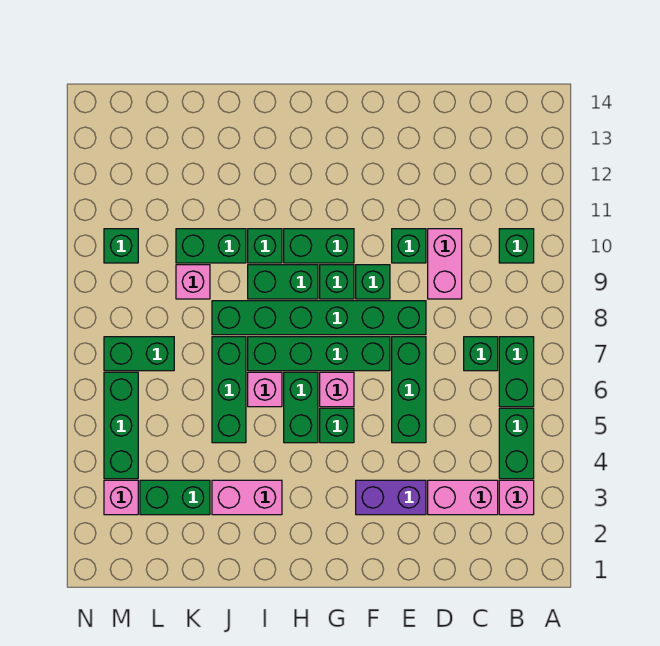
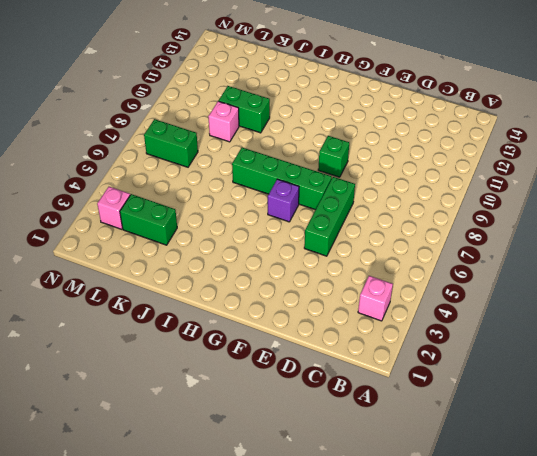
purple 1x1 brick [268,179,299,222] -> pink 1x1 brick [320,372,354,407]
none -> green 1x2 brick [499,408,534,479]
none -> green 1x2 brick [499,337,534,407]
none -> green 1x1 brick [499,229,534,263]
none -> pink 1x2 brick [428,480,498,515]

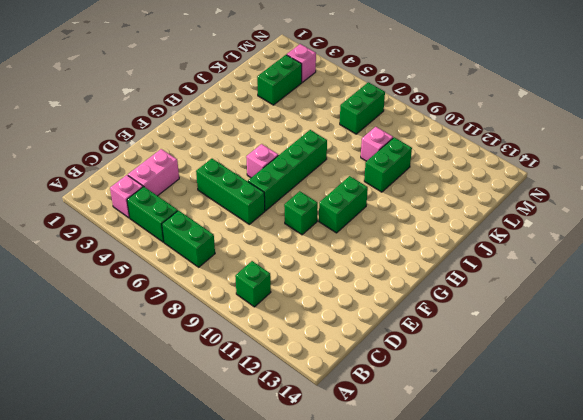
none -> green 1x1 brick [464,337,498,371]
none -> pink 1x2 brick [428,229,462,299]
none -> purple 1x2 brick [356,480,426,515]
none -> green 1x6 brick [212,301,426,335]

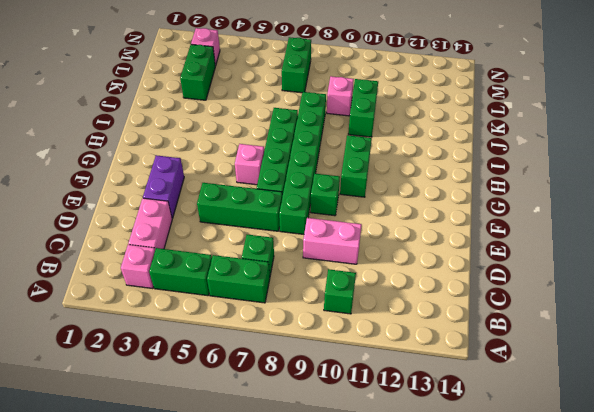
none -> green 1x1 brick [392,229,426,263]
none -> green 1x1 brick [320,408,354,443]
none -> green 1x1 brick [320,265,354,299]
none -> green 1x2 brick [284,372,318,443]

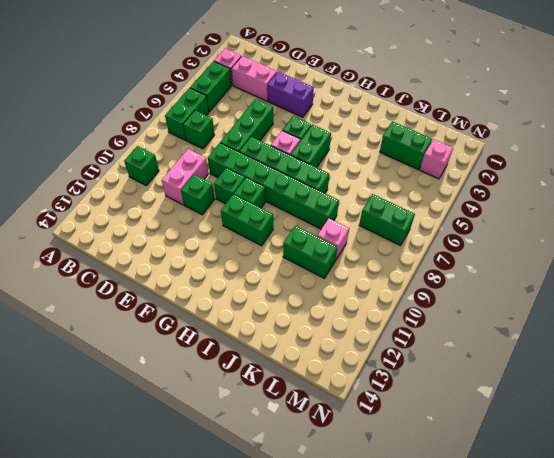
none -> green 1x2 brick [248,265,318,299]
none -> pink 1x2 brick [212,480,282,515]
none -> pink 1x1 brick [248,372,282,407]
none -> green 1x1 brick [248,229,282,263]

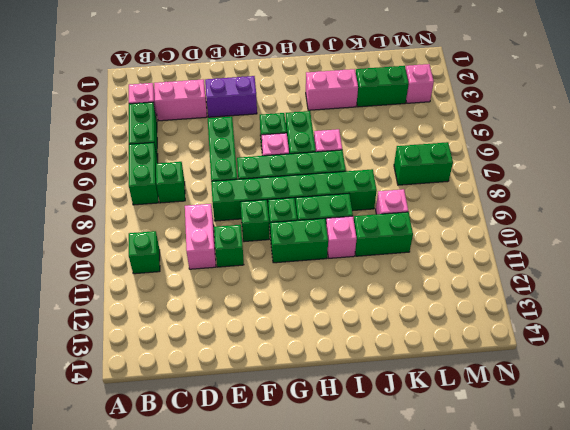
pink 1x1 brick [326,216,357,258] -> green 1x1 brick [248,229,282,263]
none -> green 1x3 brick [212,337,246,443]
none -> green 1x3 brick [104,372,138,479]
none -> green 1x1 brick [104,229,138,263]

